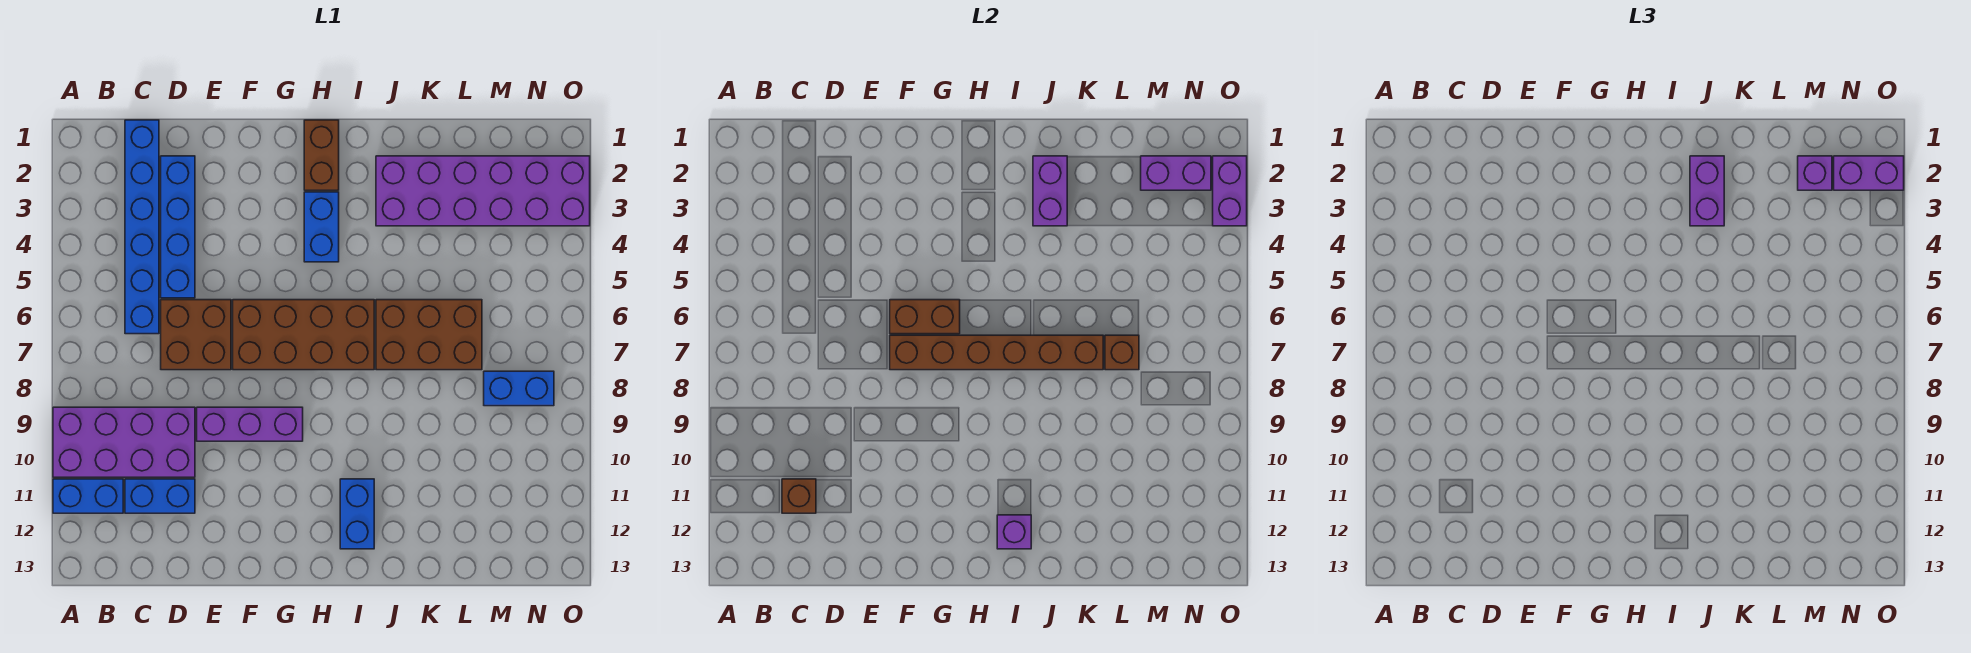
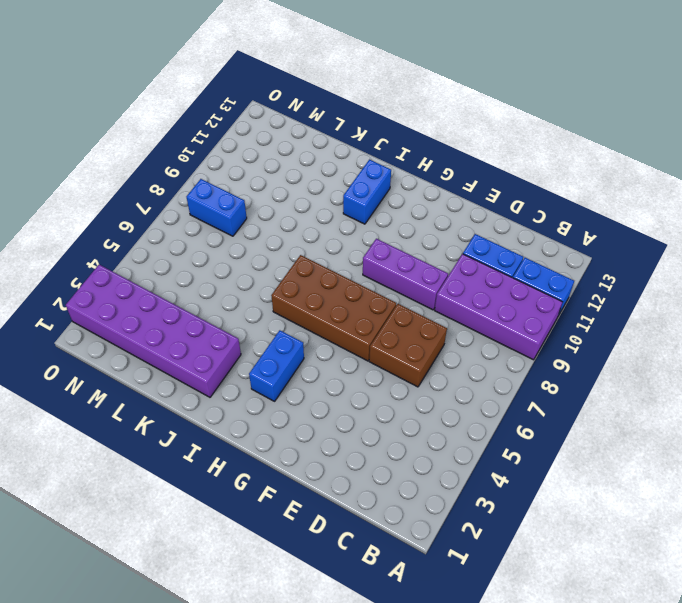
none -> blue 1x6 brick [125,120,159,334]
none -> blue 1x4 brick [161,156,195,298]
none -> brown 1x2 brick [304,120,339,190]

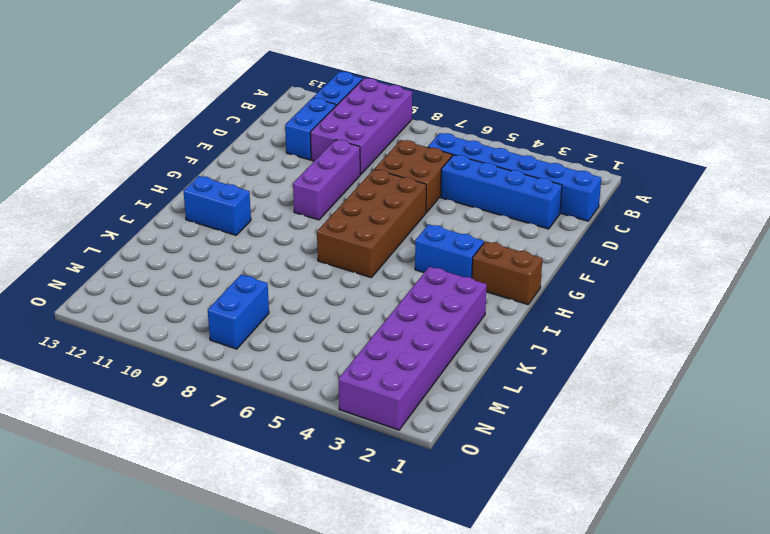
none -> brown 2x3 brick [376,300,482,370]
none -> brown 1x1 brick [782,479,816,513]
none -> brown 1x2 brick [890,300,960,334]

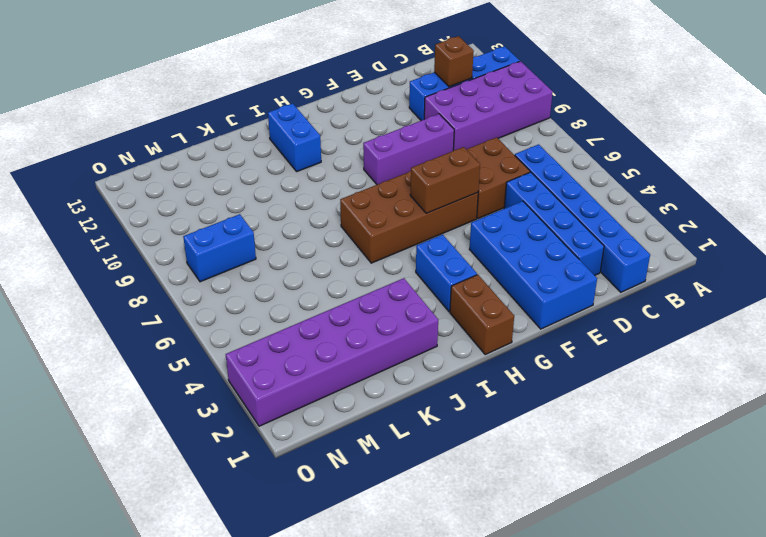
blue 2x4 brick [469,201,597,329] -> none
none -> brown 2x3 brick [376,300,482,370]
none -> brown 1x6 brick [890,335,1103,370]
none -> purple 1x1 brick [997,515,1031,549]

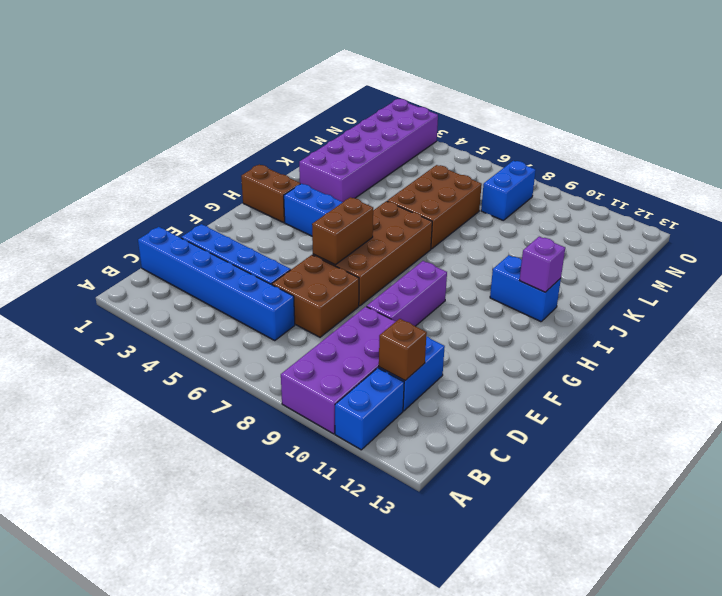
none -> brown 1x6 brick [890,335,1103,370]
none -> purple 1x2 brick [1033,156,1067,226]
none -> brown 1x1 brick [1105,335,1139,370]

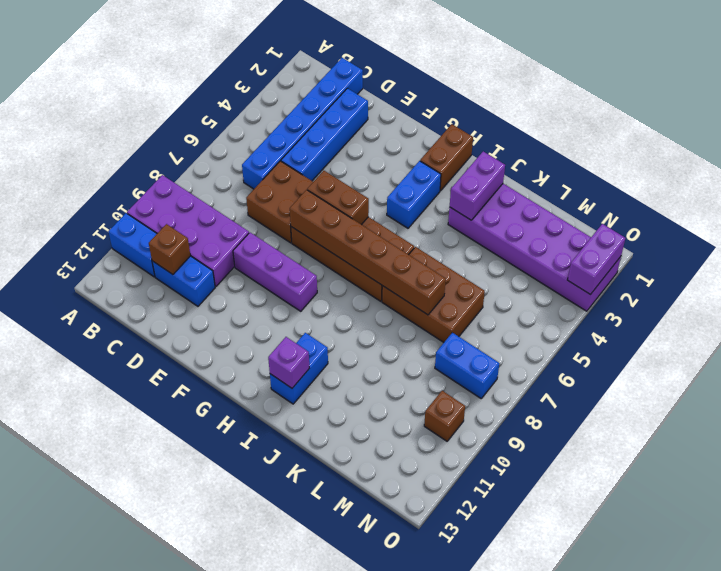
brown 1x1 brick [424,391,465,441] -> brown 1x1 brick moved to [1105,335,1139,370]
none -> purple 1x2 brick [1141,156,1211,190]
none -> purple 1x2 brick [1690,156,1724,226]
none -> purple 1x1 brick [1798,156,1832,190]

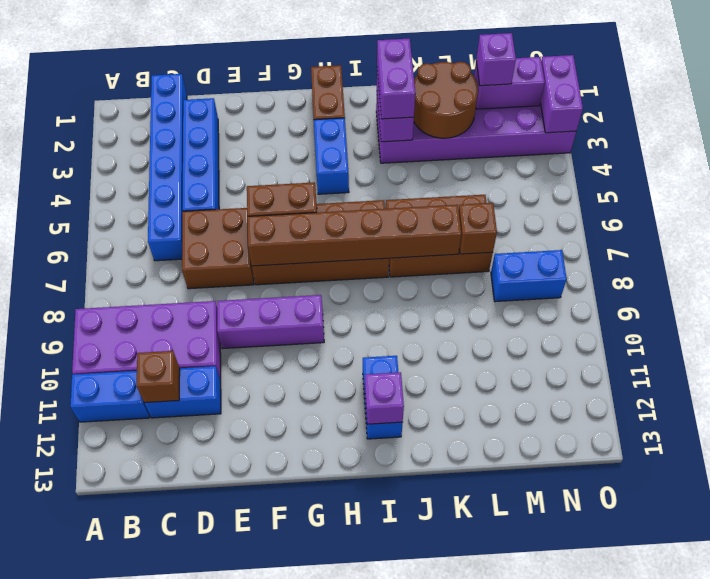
brown 2x2 round brick [414,62,478,138] -> none
none -> purple 1x2 brick [1834,156,1904,190]

